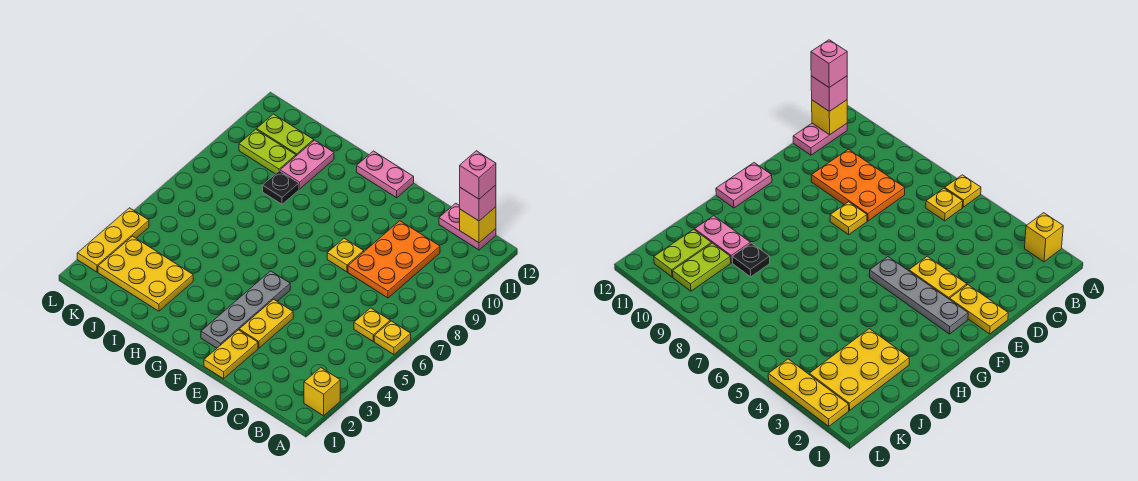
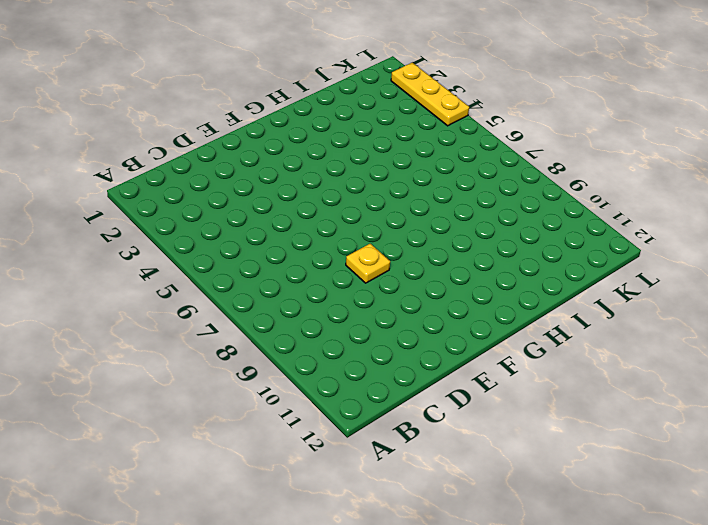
none -> yellow 1x1 brick [304,368,340,416]
none -> yellow 1x1 plate [374,321,411,355]
none -> yellow 1x1 plate [354,308,390,341]

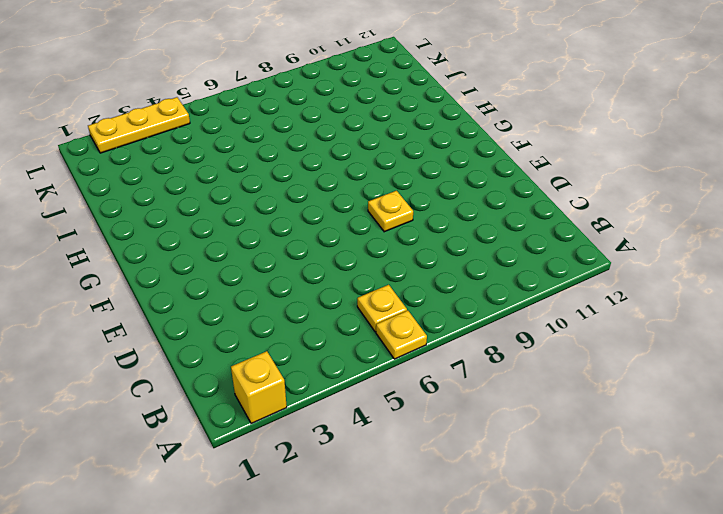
none -> pink 1x2 plate [439,203,496,250]
none -> orange 2x3 plate [348,221,440,298]
none -> yellow 1x2 plate [204,330,258,379]

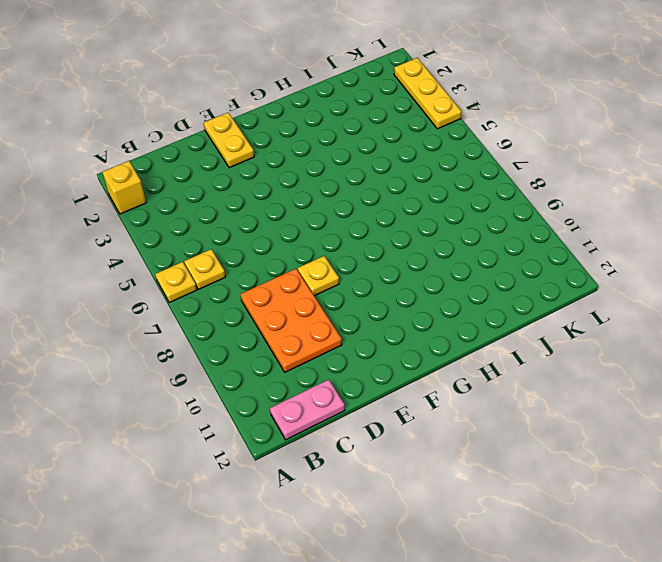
none -> yellow 1x2 plate [239,299,293,348]
none -> grey 1x4 plate [201,271,290,348]
none -> pink 1x2 plate [357,151,414,198]

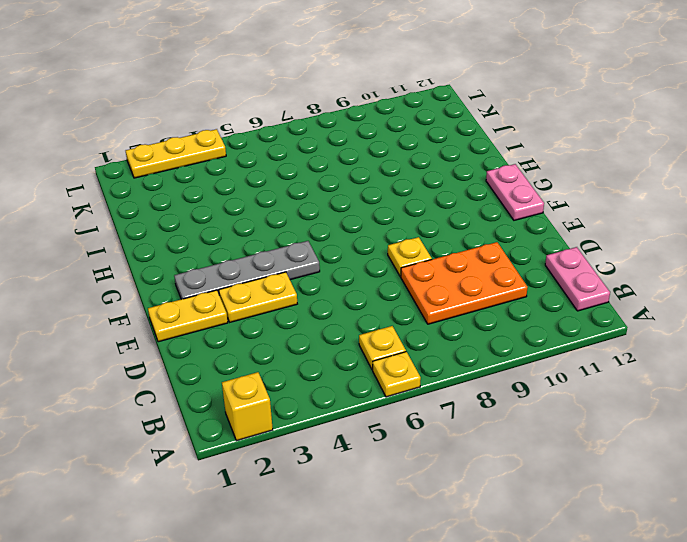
none -> yellow 2x3 plate [98,236,193,311]
none -> black 1x1 plate [263,171,299,204]
none -> pink 1x2 plate [280,140,334,189]

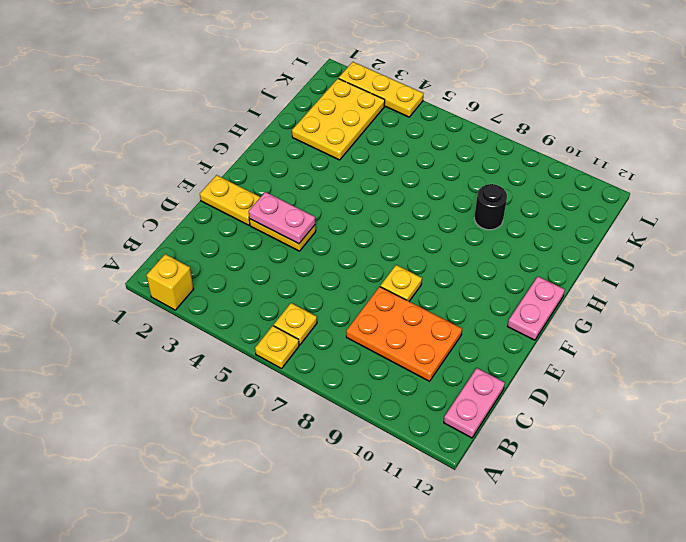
pink 1x2 plate [249,192,315,244] -> pink 1x2 plate moved to [280,140,334,189]
black 1x1 round brick [474,184,507,230] -> black 1x1 plate [263,171,299,204]
none -> grey 1x4 plate [201,271,290,348]
none -> lime 1x2 plate [239,129,296,174]
none -> lime 1x2 plate [257,114,314,156]

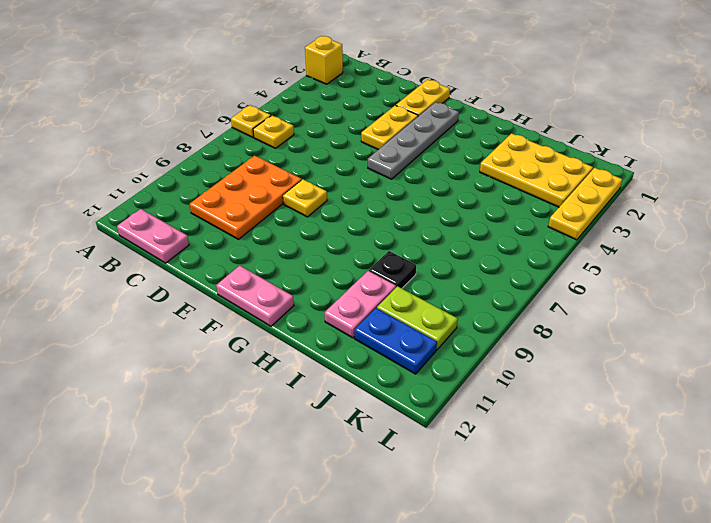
blue 1x2 plate [355,308,437,374] -> lime 1x2 plate [257,114,314,156]
none -> yellow 1x1 brick [460,207,496,243]
none -> pink 1x1 brick [460,185,496,221]
none -> pink 1x1 brick [460,151,496,199]

